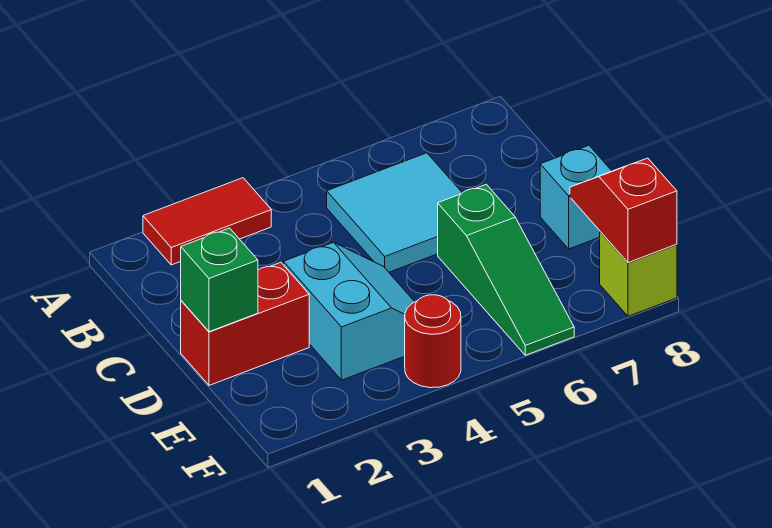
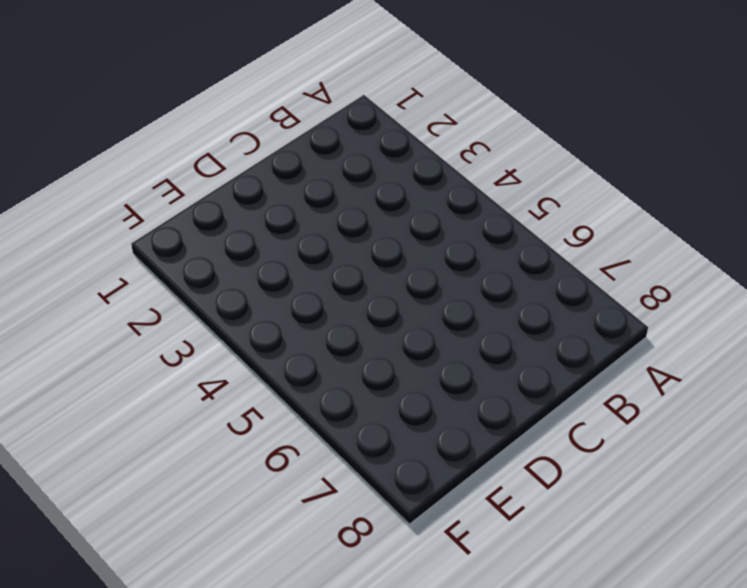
none -> red 1x2 tile [143,178,271,265]
none -> cyan 2x2 tile [327,153,462,272]

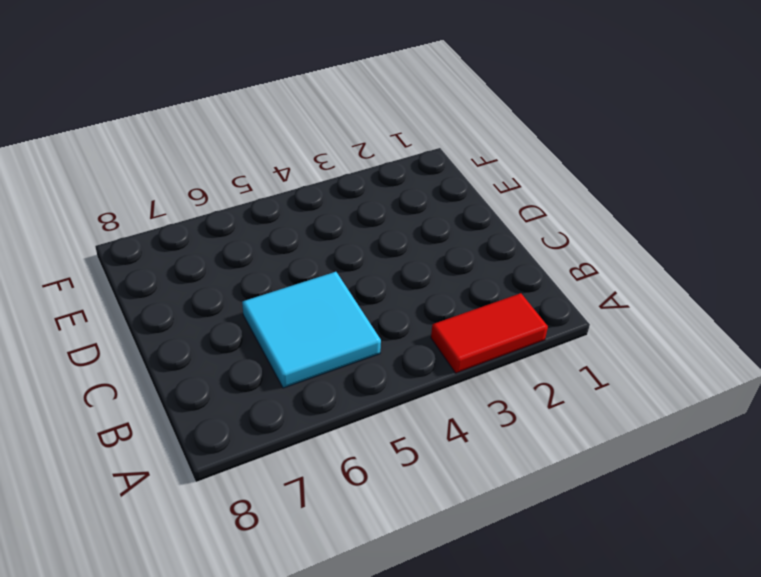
none -> red 1x2 brick [181,262,309,385]
none -> cyan 2x2 slope [283,242,414,380]

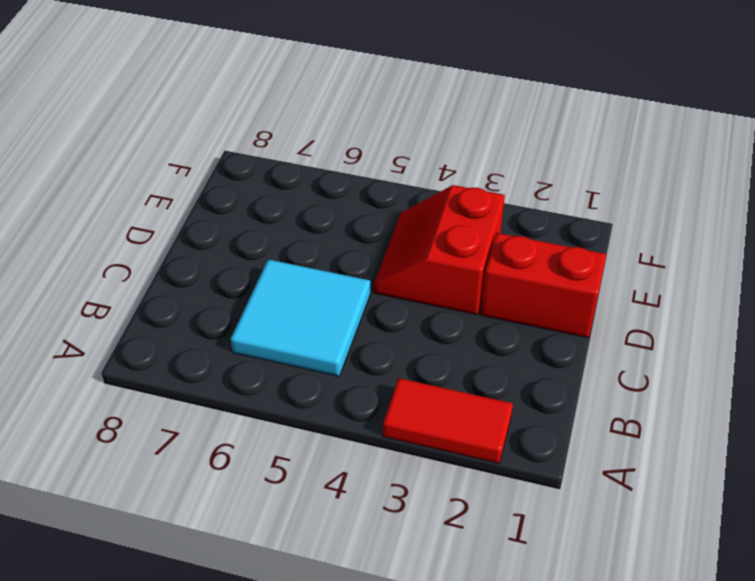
red 2x2 slope [374,185,505,315] -> cyan 2x2 slope [283,242,414,380]
none -> green 1x3 slope [438,184,574,355]
none -> cyan 1x1 brick [540,146,611,249]

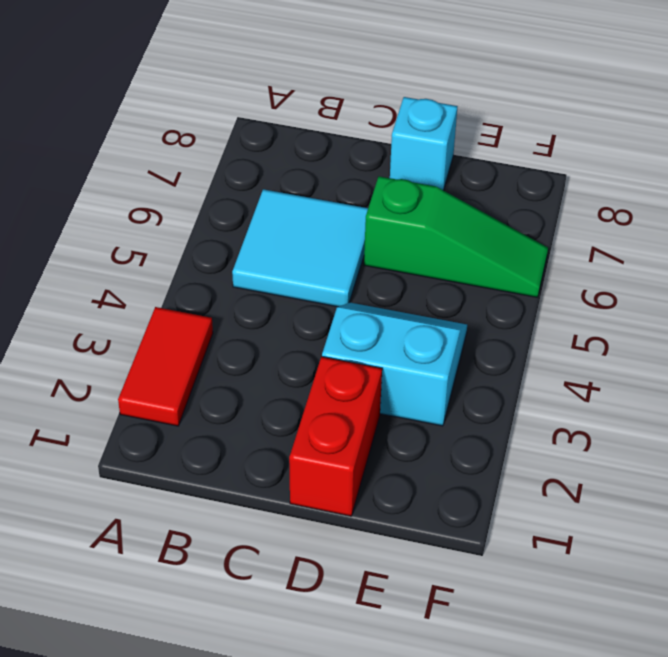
none -> red 1x1 round brick [405,295,461,388]
none -> lime 1x1 brick [600,232,677,316]

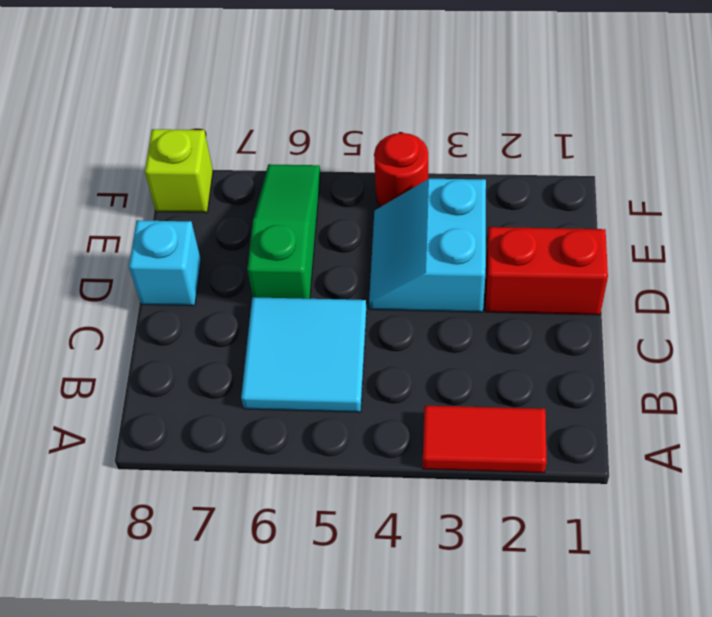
none -> green 1x1 brick [181,228,258,332]
none -> red 1x2 slope [570,158,677,263]

